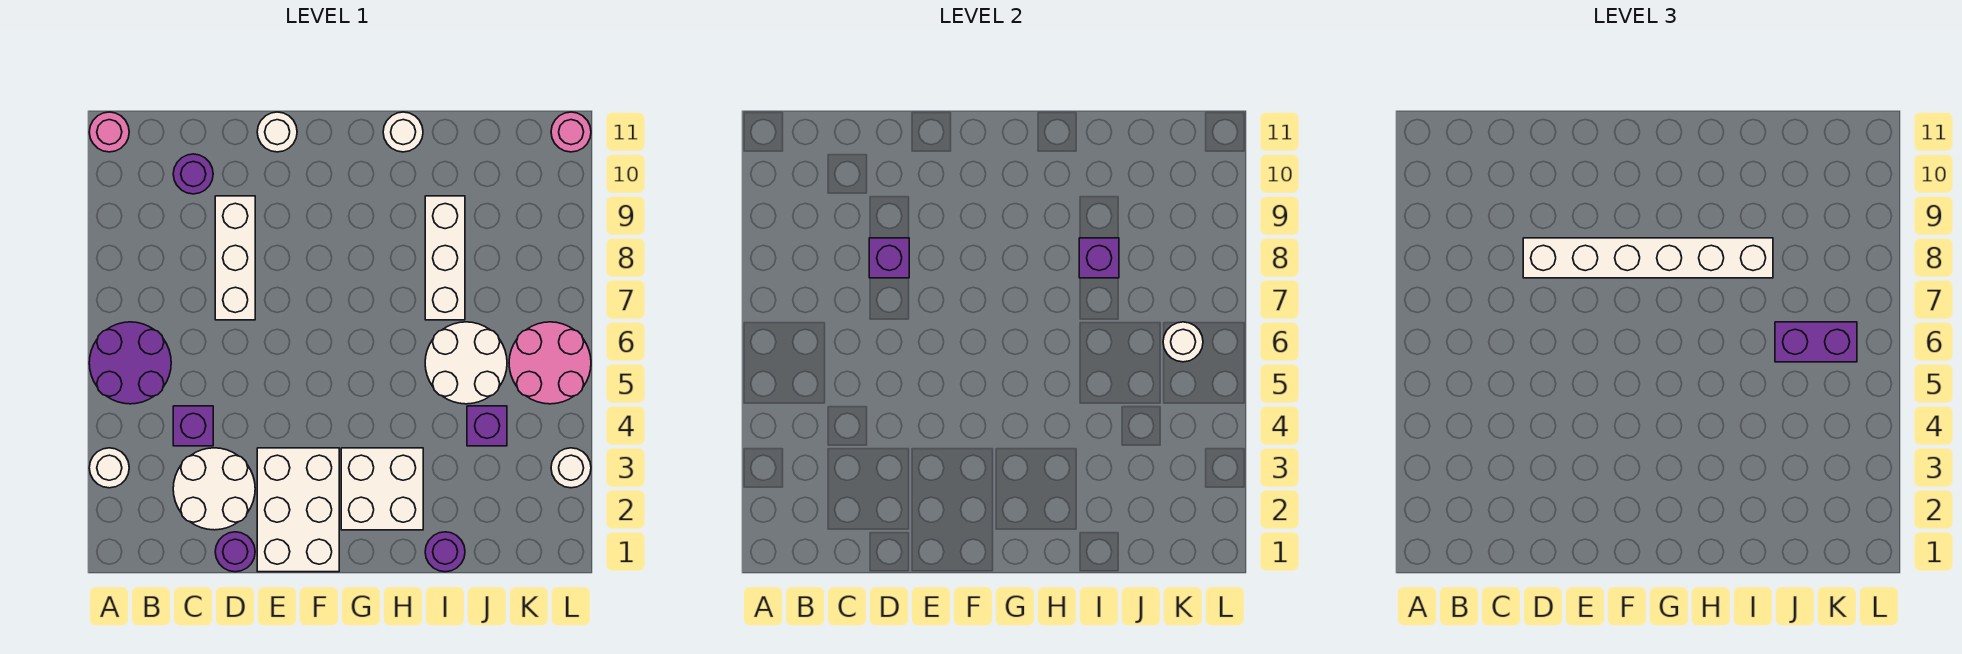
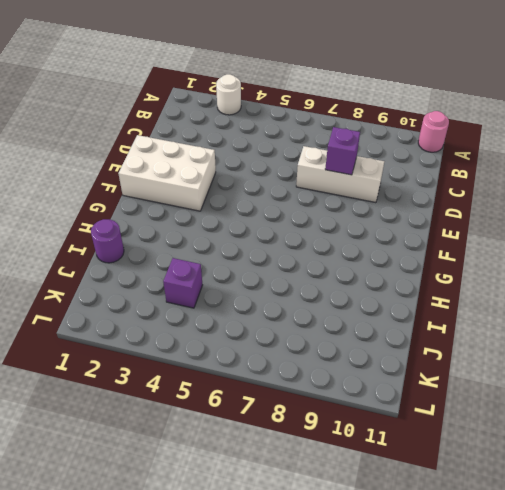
none -> purple 2x2 round brick [89,322,171,404]
none -> white 2x2 round brick [173,448,255,530]
none -> purple 1x1 brick [173,406,213,446]

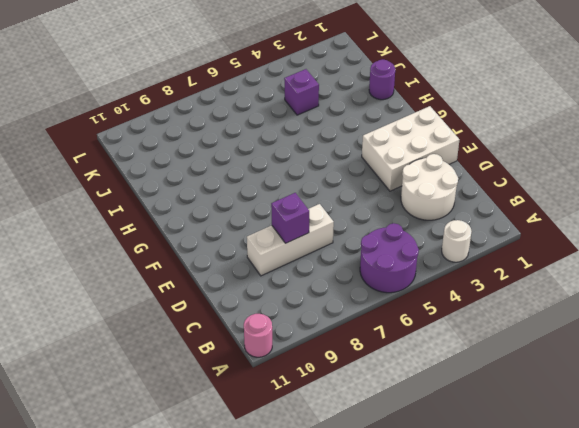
none -> purple 1x1 brick [173,406,213,446]
none -> purple 1x1 round brick [173,154,213,194]
none -> purple 1x1 round brick [215,532,255,572]

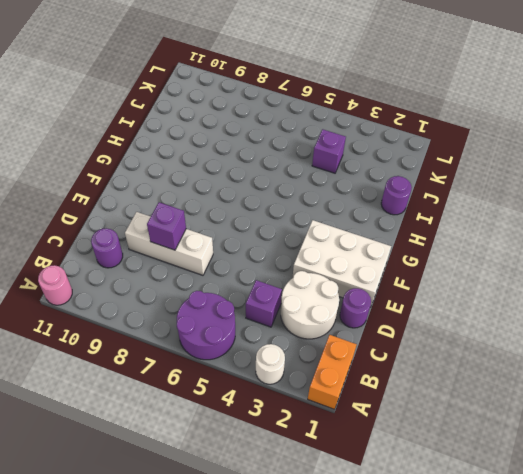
orange 1x2 brick [308,335,357,409] -> none
none -> white 1x1 round brick [257,112,297,152]
none -> white 2x2 brick [341,448,423,530]
none -> white 1x1 round brick [383,112,423,152]

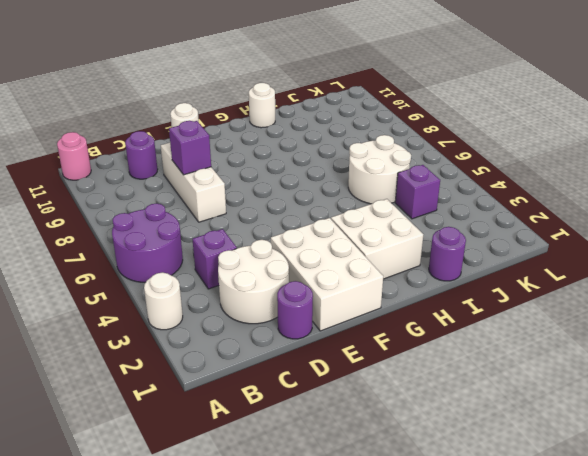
none -> white 1x3 brick [425,196,465,320]
none -> pink 2x2 round brick [509,322,591,404]
none -> white 1x1 round brick [551,448,591,488]

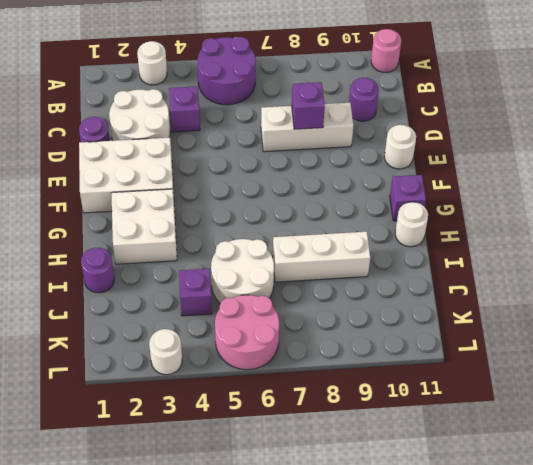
purple 1x1 brick [390,175,426,221] -> purple 1x1 brick moved to [1079,238,1119,278]
none -> pink 1x1 round brick [551,112,591,152]
none -> white 1x1 round brick [1163,322,1203,362]
none -> white 1x6 brick [1523,238,1773,278]

